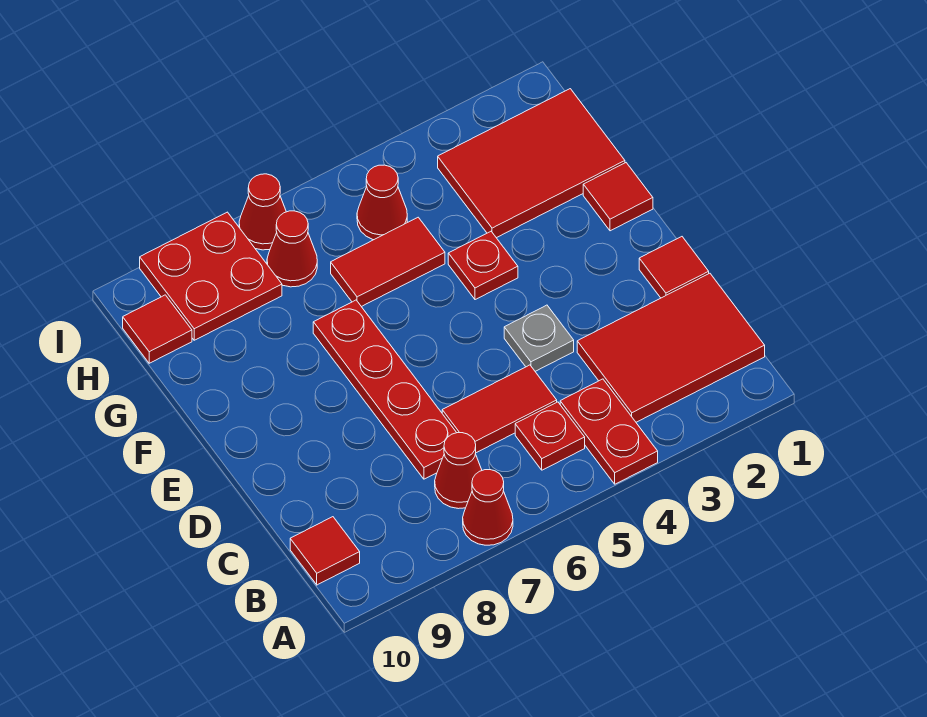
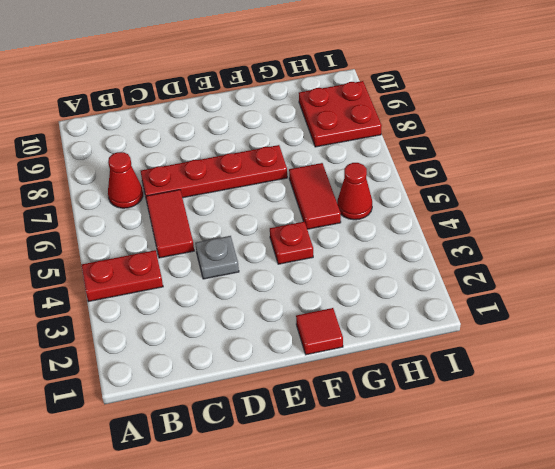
none -> red 1x1 cone [463,470,513,545]
none -> red 2x3 tile [577,273,765,422]
none -> red 1x1 plate [515,402,585,470]

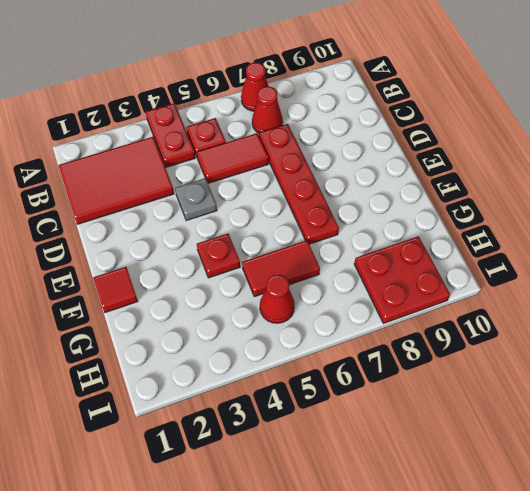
none -> red 1x1 tile [290,517,360,585]
none -> red 1x1 tile [639,237,709,298]
none -> red 2x3 tile [438,89,625,238]

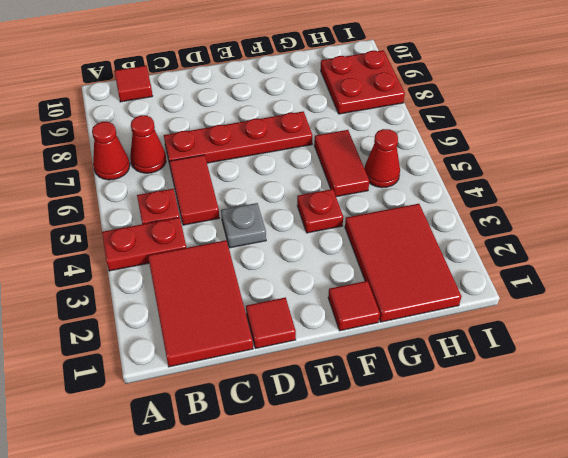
none -> red 1x1 cone [267,211,317,287]
none -> red 1x1 tile [123,295,192,363]
none -> red 1x1 cone [239,174,286,250]

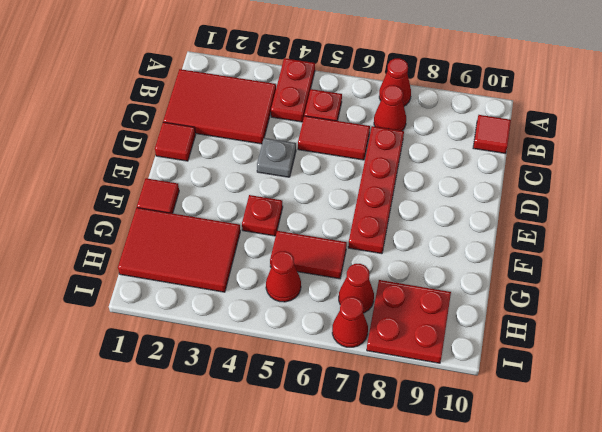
none -> red 1x1 tile [123,295,192,363]

